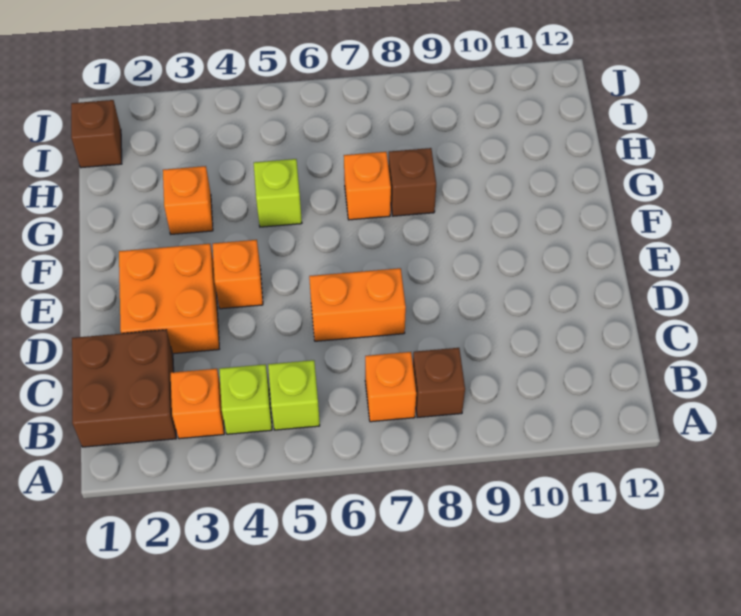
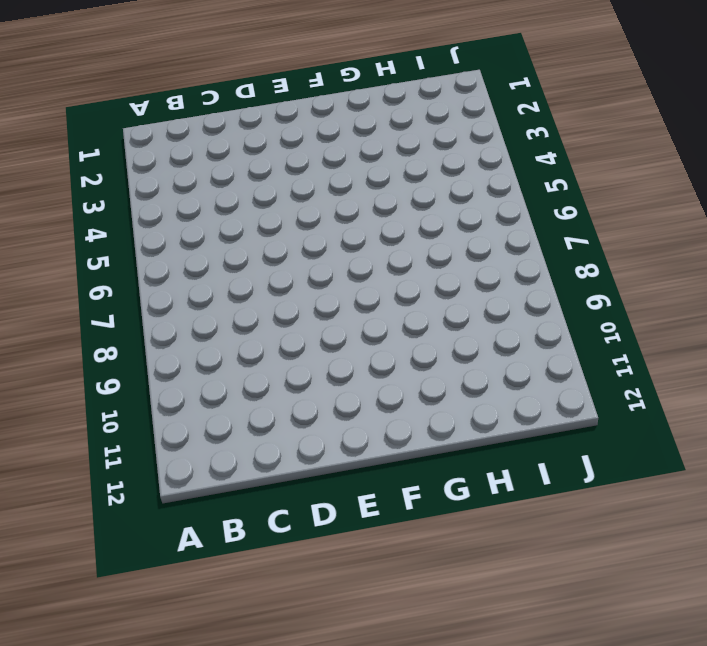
none -> brown 2x2 brick [72,330,176,447]
none -> orange 1x1 brick [171,369,224,439]
none -> lime 1x1 brick [219,364,272,434]

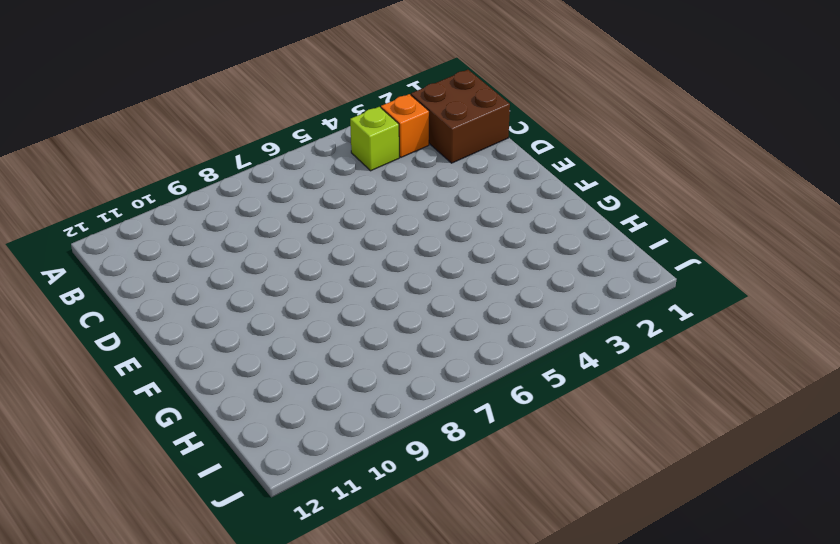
none -> lime 1x1 brick [268,360,320,430]
none -> orange 1x1 brick [365,352,416,422]
none -> brown 1x1 brick [413,348,465,418]

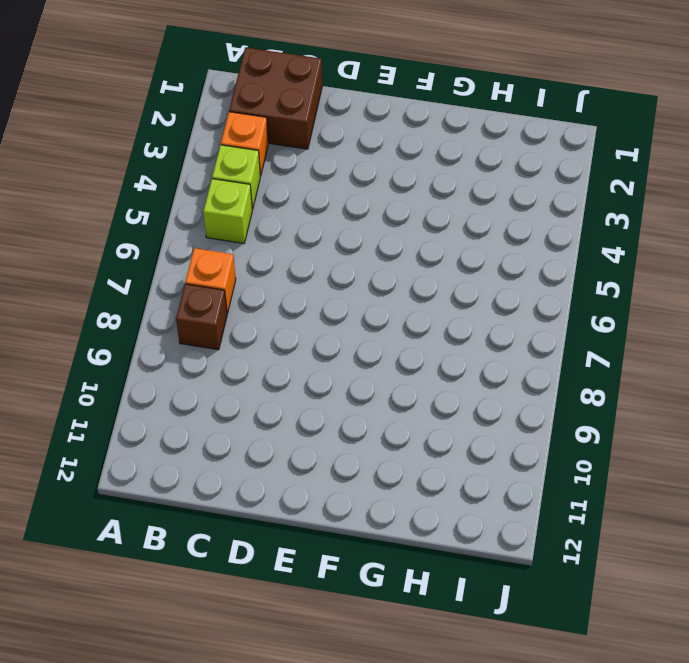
none -> orange 2x2 brick [119,244,219,354]
none -> orange 1x2 brick [309,268,406,341]
none -> orange 1x1 brick [213,240,263,309]

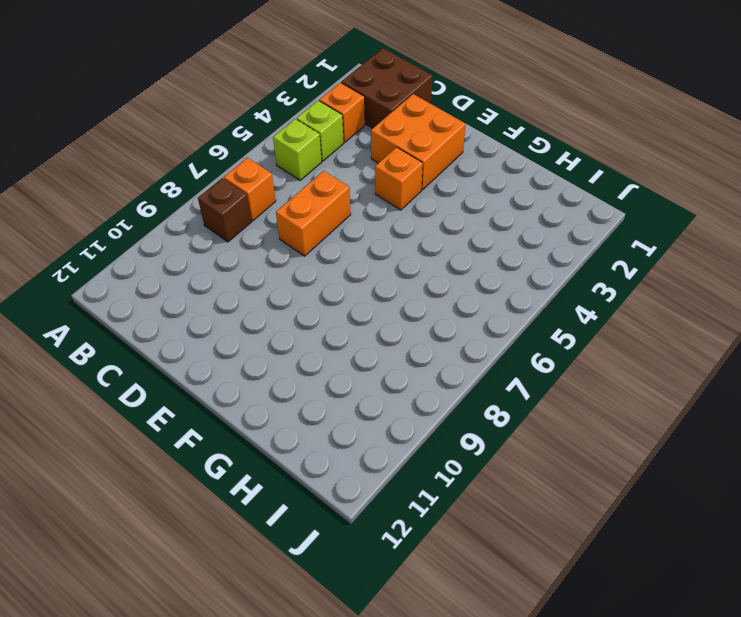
none -> orange 1x1 brick [163,166,213,234]
none -> lime 1x1 brick [254,159,302,227]
none -> orange 1x1 brick [344,152,391,220]

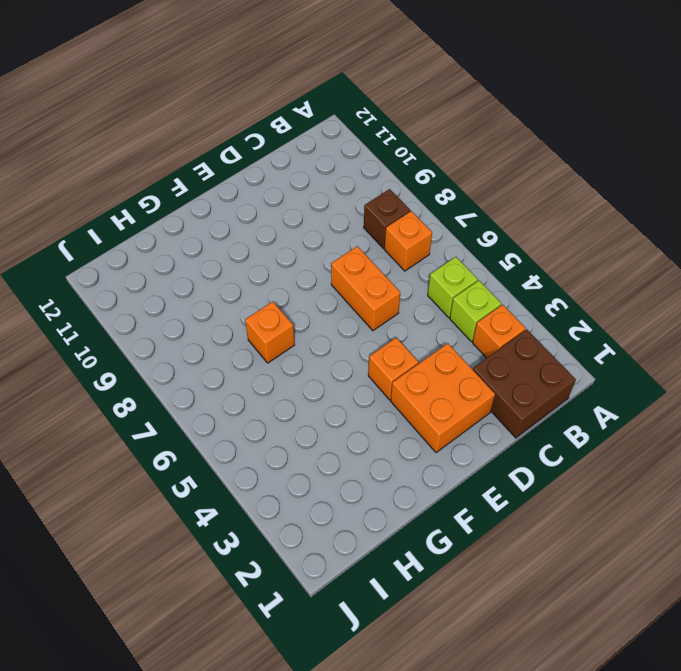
none -> orange 1x1 brick [163,166,213,234]
none -> lime 1x1 brick [254,159,302,227]
none -> brown 1x1 brick [388,148,436,216]

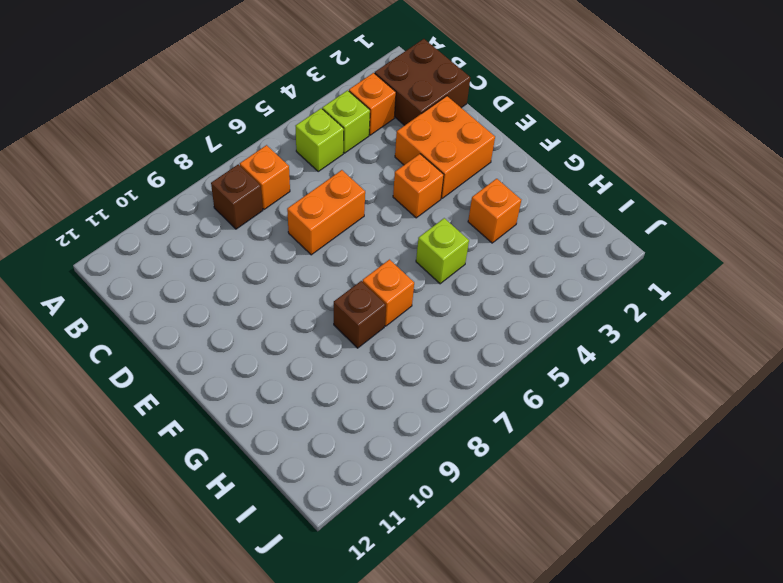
none -> brown 1x1 brick [71,100,122,168]

